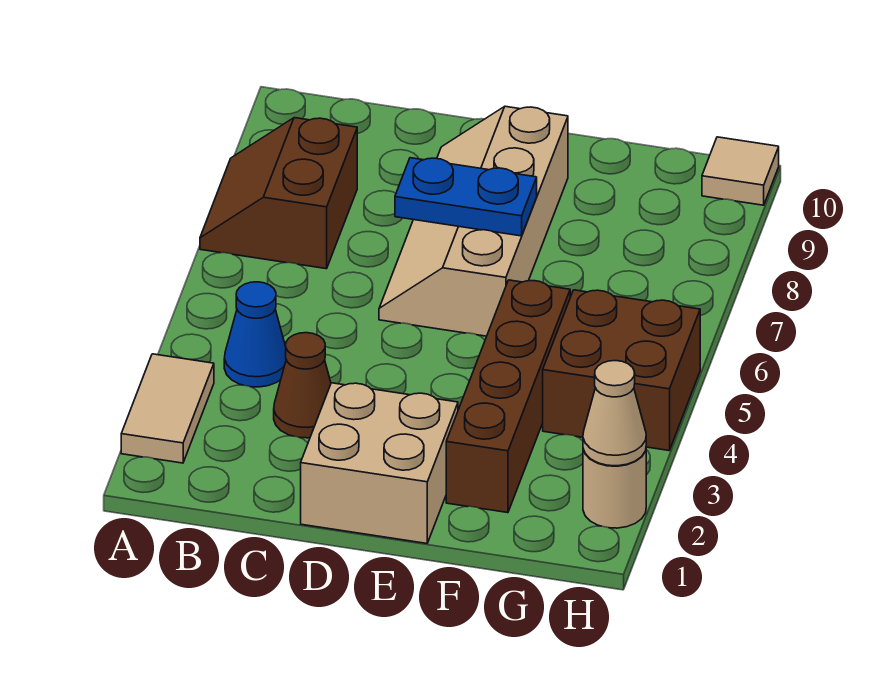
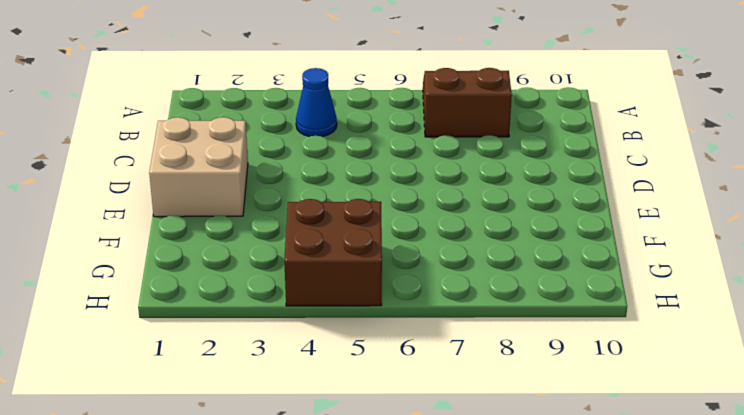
none -> tan 1x2 tile [121,354,214,463]
none -> brown 1x1 cone [274,333,331,438]
none -> tan 2x4 slope [379,106,568,336]

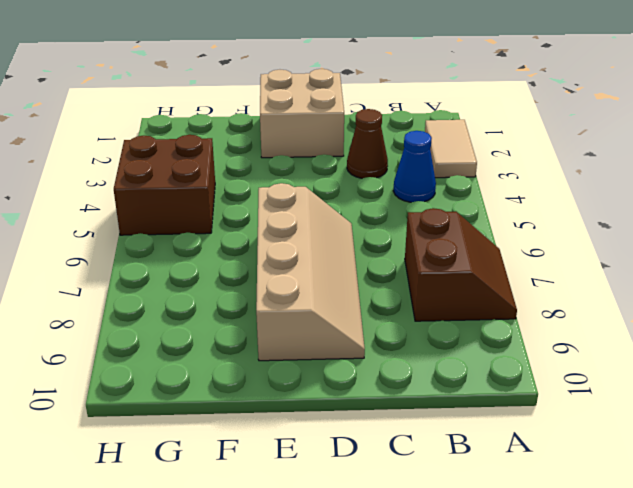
none -> brown 1x4 brick [446,280,570,513]
none -> tan 1x1 round brick [583,449,646,528]
none -> tan 1x1 tile [702,137,779,205]

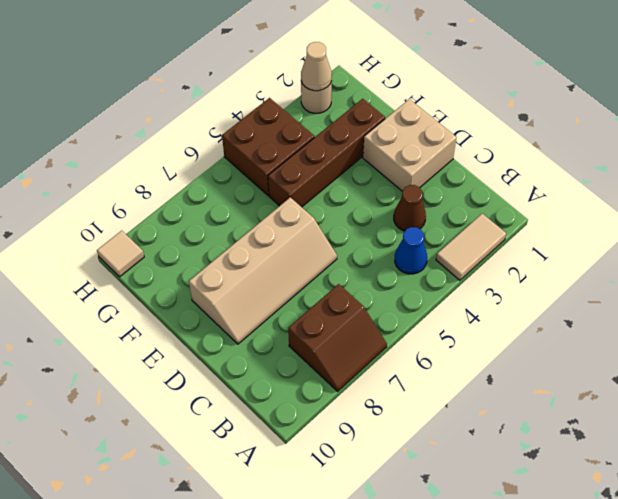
none -> blue 1x2 plate [395,158,537,236]

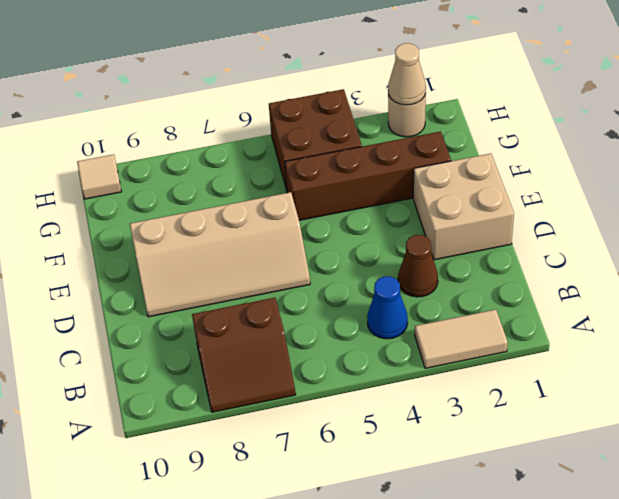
none -> blue 1x2 plate [395,158,537,236]

